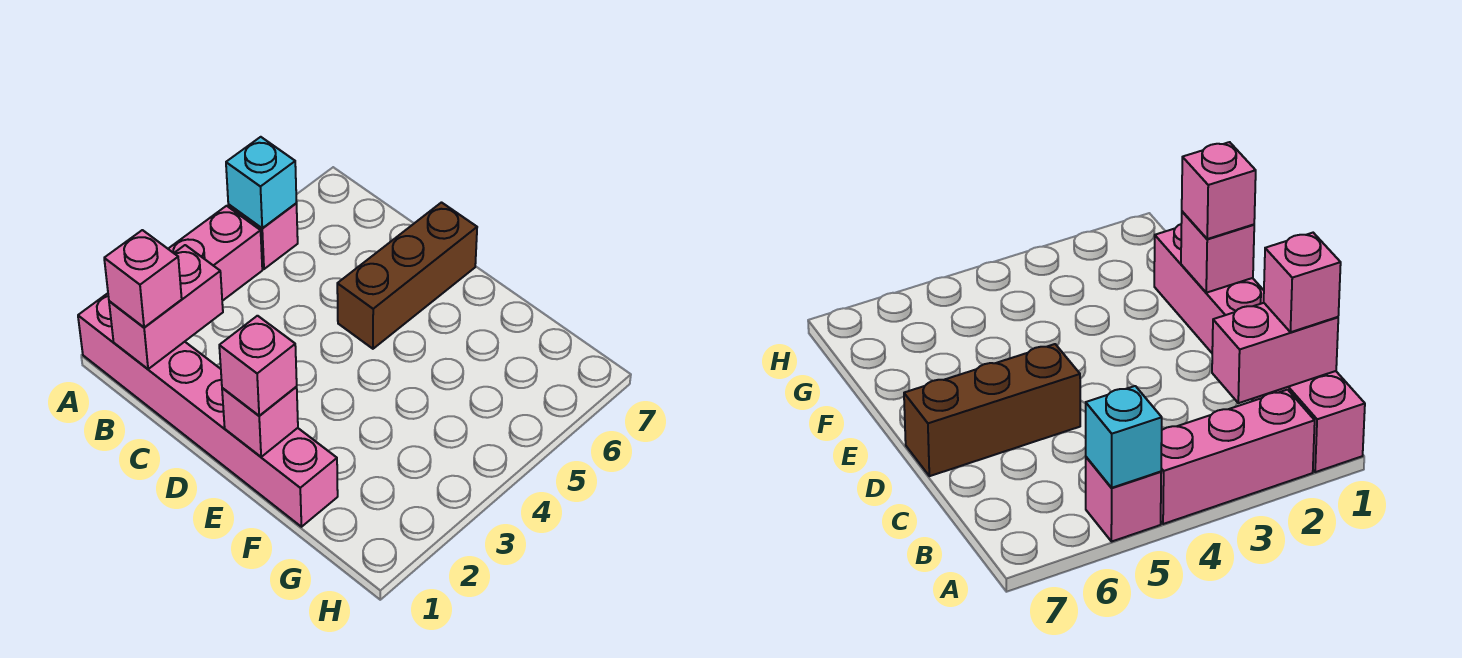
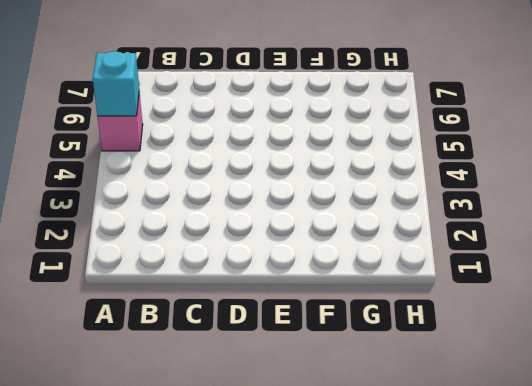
none -> pink 1x6 brick [78,293,338,527]
none -> pink 1x3 brick [168,206,262,301]

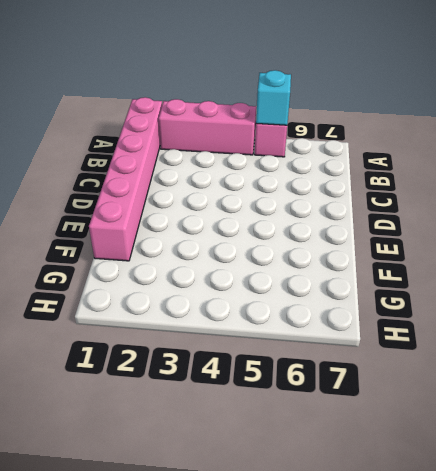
none -> brown 1x3 brick [337,203,477,349]
none -> pink 1x2 brick [109,245,223,369]

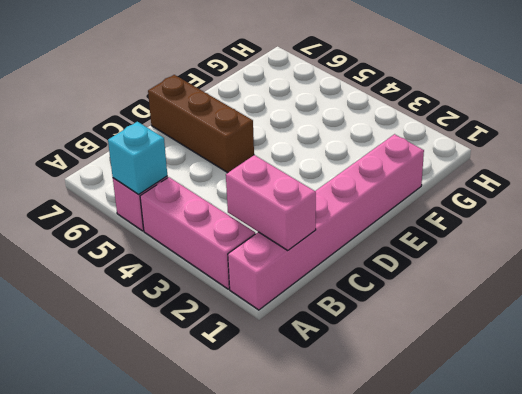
none -> pink 1x1 brick [222,386,298,457]
none -> pink 1x1 brick [104,230,182,327]

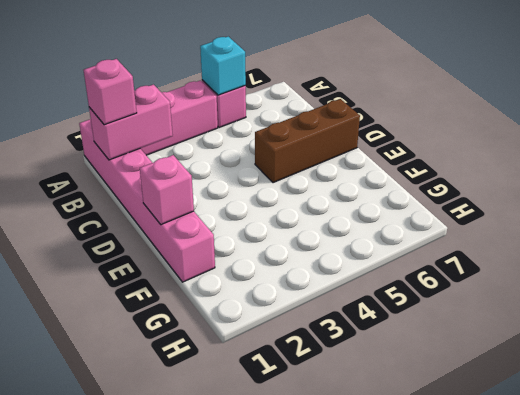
none -> pink 1x1 brick [219,316,297,416]

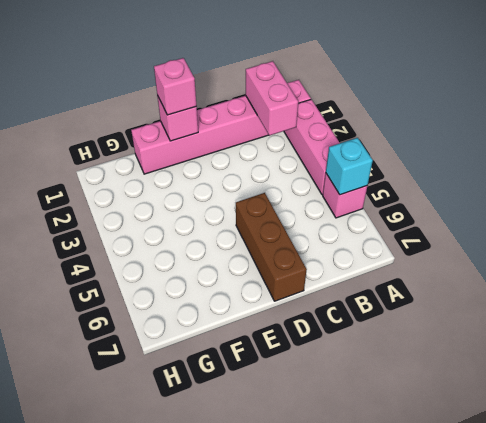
none -> pink 1x1 brick [104,230,182,327]

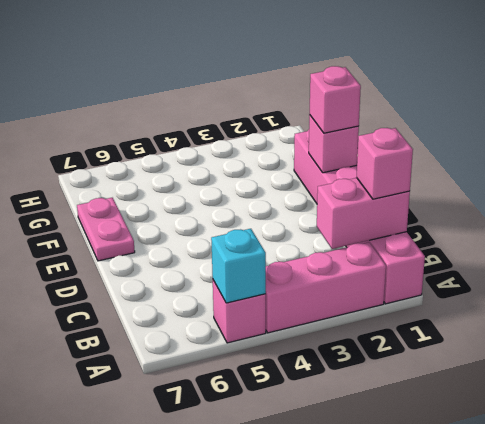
pink 1x2 plate [77,198,135,261] -> none
none -> brown 1x3 brick [337,203,477,349]

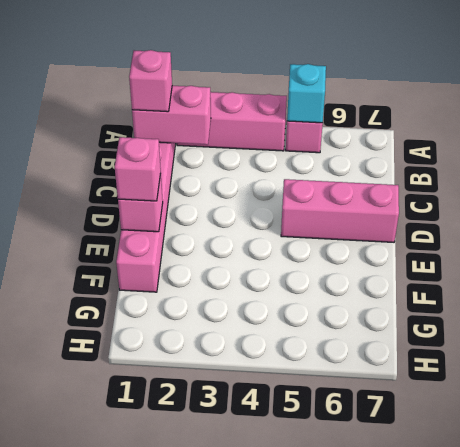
pink 1x3 brick [281,179,399,242] -> brown 1x3 brick [337,203,477,349]

